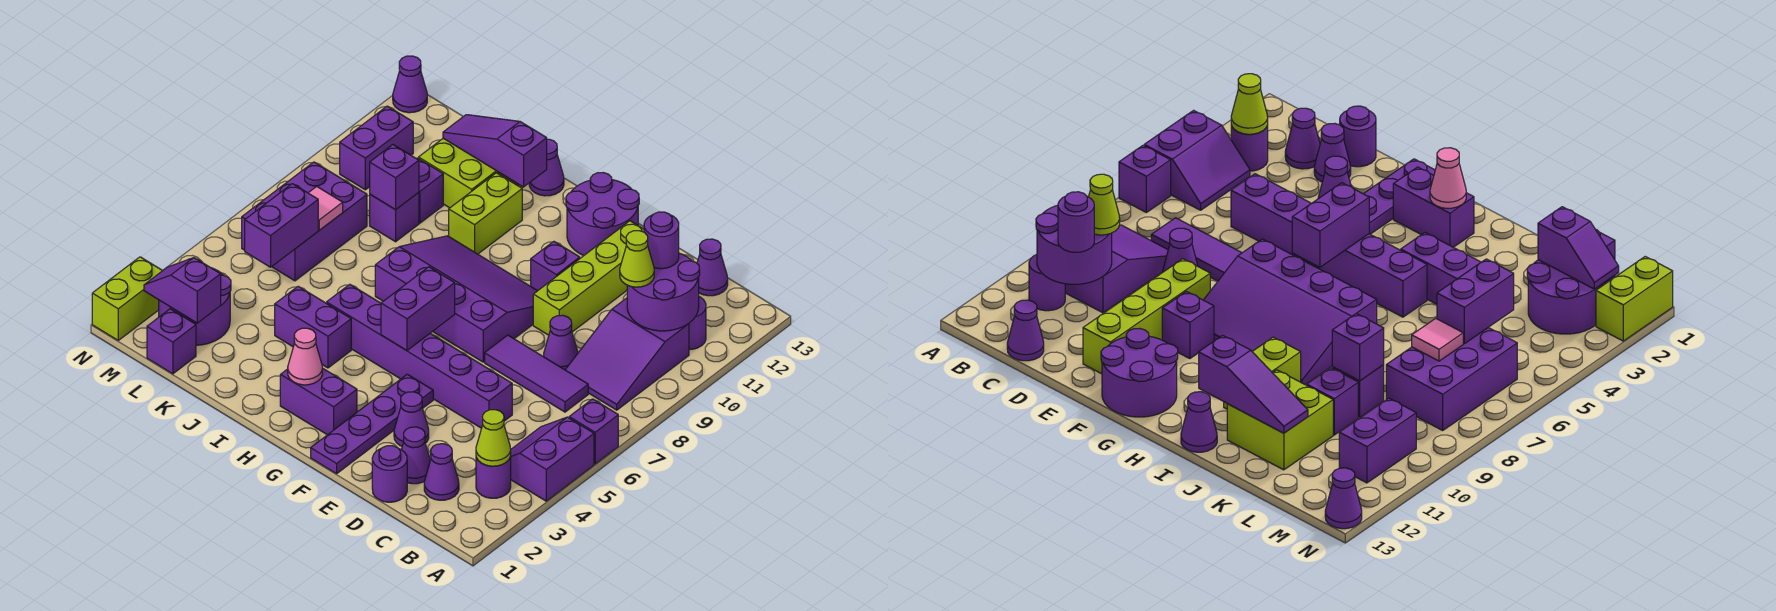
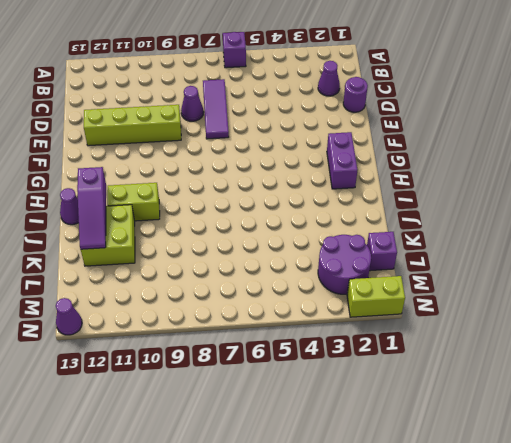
none -> purple 2x2 slope [511,417,594,501]
none -> purple 1x1 round brick [476,457,511,498]
none -> purple 2x3 slope [565,298,689,410]
none -> purple 1x1 round brick [689,297,706,350]

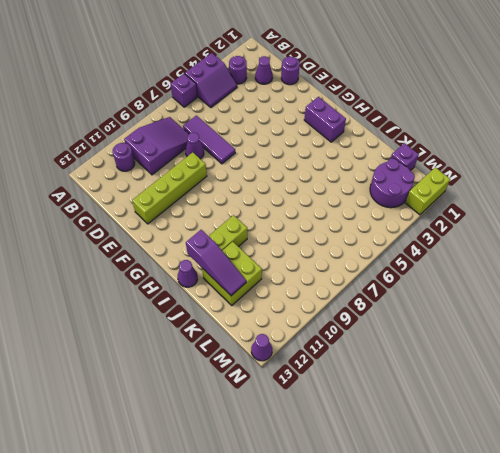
none -> purple 1x1 cone [697,239,728,296]
none -> purple 1x1 cone [402,427,430,484]
none -> purple 1x6 brick [327,284,512,428]
none -> purple 1x1 cone [394,392,429,446]

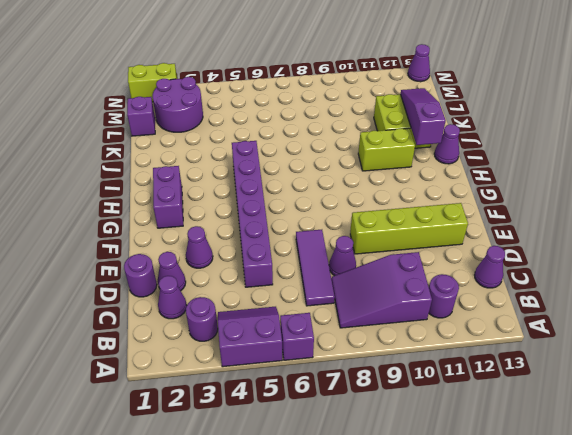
none -> purple 1x4 plate [311,374,433,474]
none -> purple 3x4 slope [375,236,537,362]
none -> purple 1x1 brick [531,241,580,291]
none -> purple 2x2 round brick [566,173,639,256]

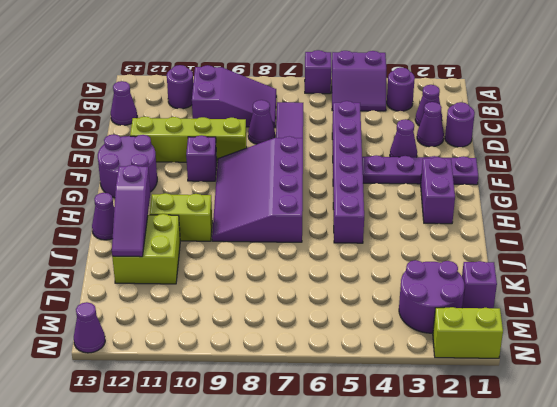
none -> purple 1x2 brick [275,286,351,368]
none -> purple 1x1 brick [370,192,419,242]
none -> purple 1x1 brick [417,158,443,223]
none -> purple 2x3 brick [242,162,367,281]

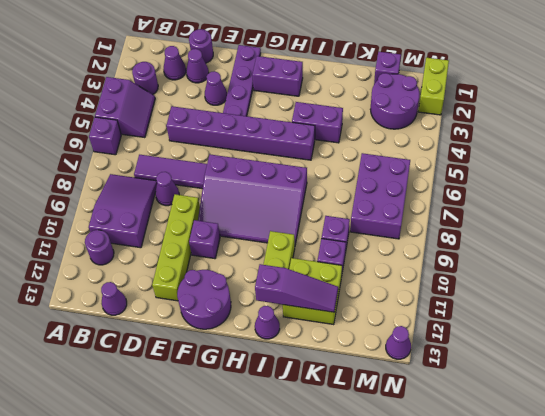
none -> purple 1x2 brick [340,106,413,190]
none -> lime 1x1 cone [476,410,511,466]
none -> purple 2x2 round brick [627,253,700,331]
none -> purple 1x2 brick [381,267,455,351]

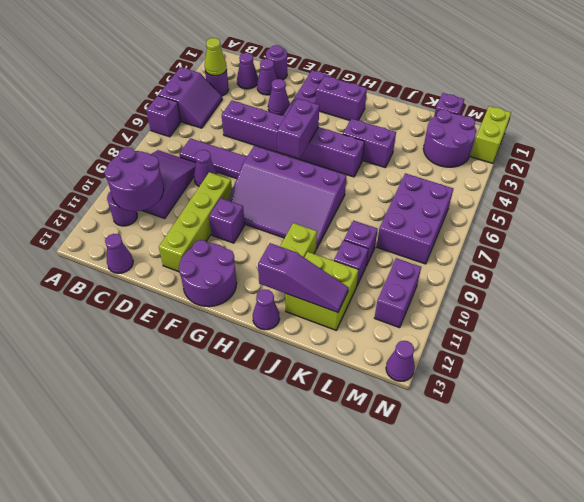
none -> pink 1x1 cone [288,328,322,385]
none -> purple 1x1 brick [370,145,419,210]
none -> purple 1x2 slope [144,258,221,323]
none -> purple 1x2 brick [245,184,318,267]

